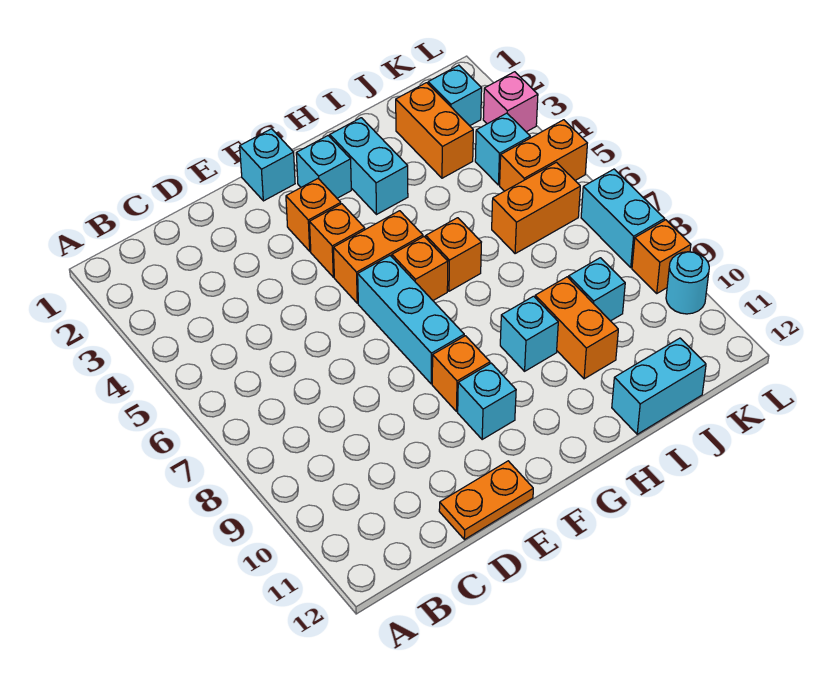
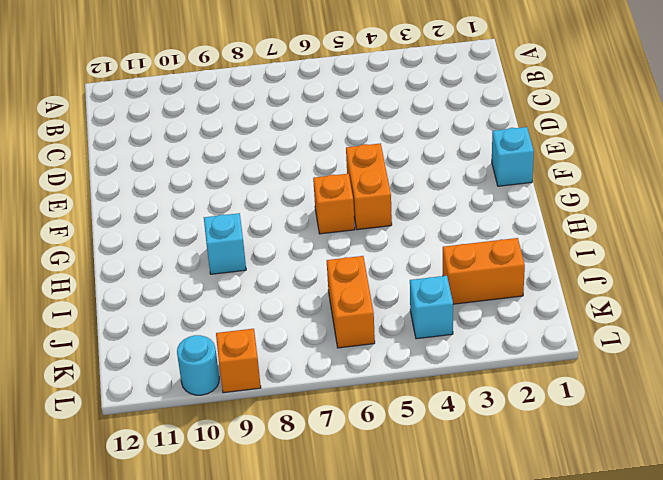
none -> orange 1x2 plate [439,461,533,540]
none -> orange 1x1 brick [286,179,341,251]
none -> orange 1x1 brick [310,204,365,277]

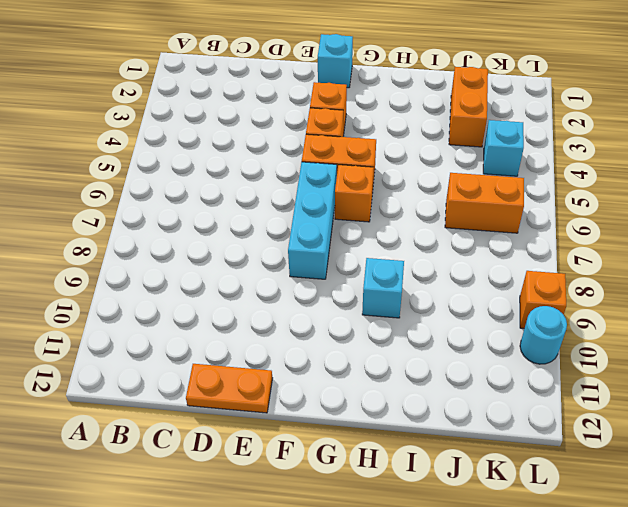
none -> orange 1x1 brick [432,336,490,412]
none -> cyan 1x1 brick [458,363,516,440]
none -> cyan 1x1 brick [296,136,351,198]

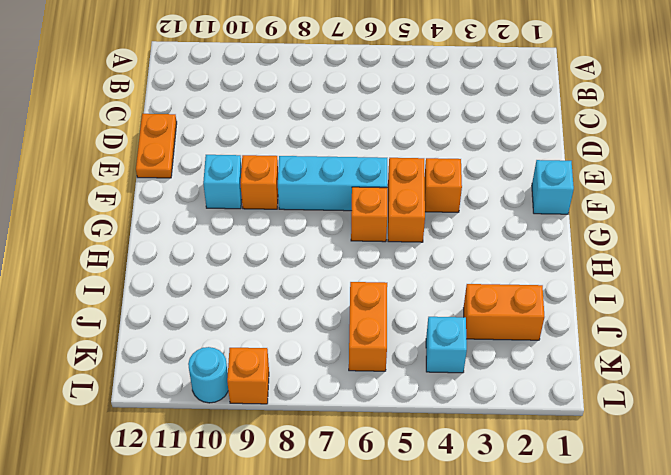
none -> orange 1x1 brick [286,179,341,251]
none -> cyan 1x1 brick [296,136,351,198]
none -> cyan 1x2 brick [330,118,408,214]

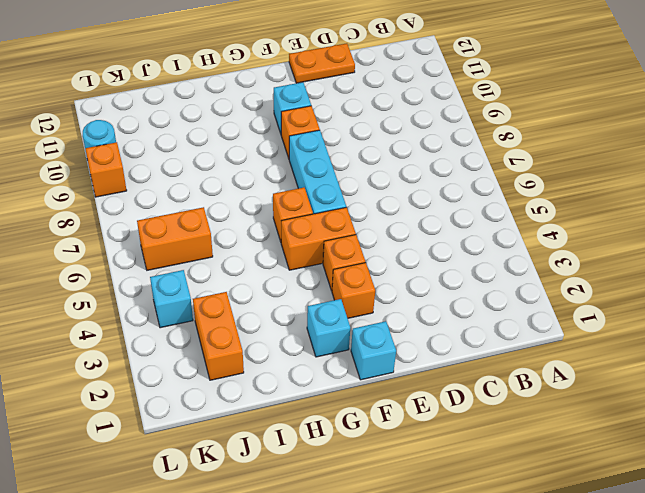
none -> cyan 1x2 brick [330,118,408,214]
none -> orange 1x1 brick [426,218,481,291]
none -> cyan 1x1 brick [500,296,558,371]

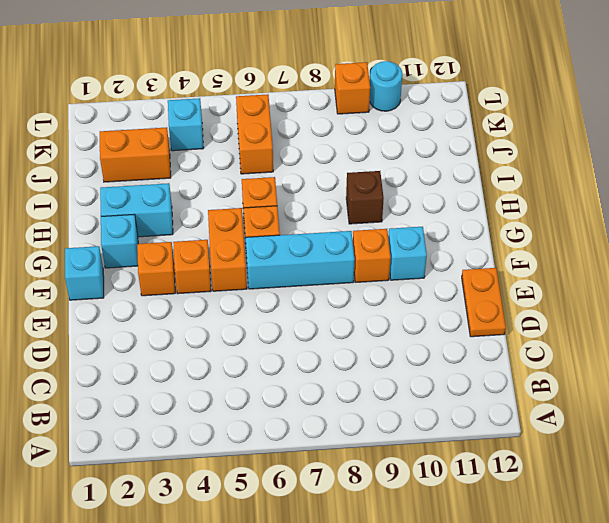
brown 1x1 brick [346,171,384,224] -> cyan 1x1 brick [500,296,558,371]
none -> orange 1x2 brick [535,277,618,379]
none -> cyan 1x2 brick [612,338,706,434]
none -> cyan 1x1 brick [569,258,625,321]

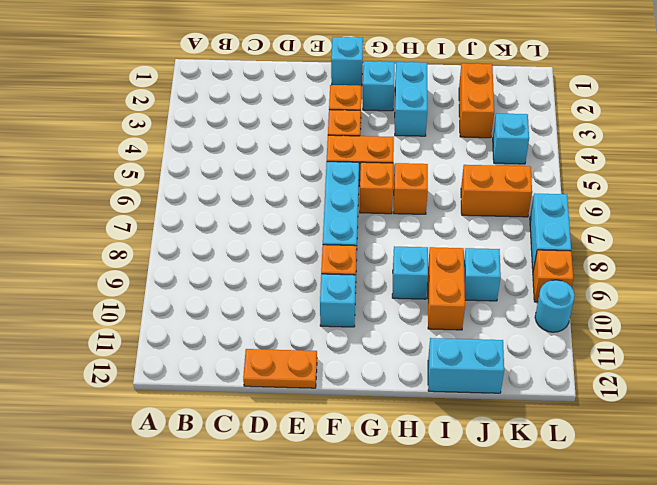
none -> cyan 1x1 brick [428,65,482,126]
none -> orange 1x2 brick [500,120,587,191]
none -> pink 1x1 brick [483,72,538,132]

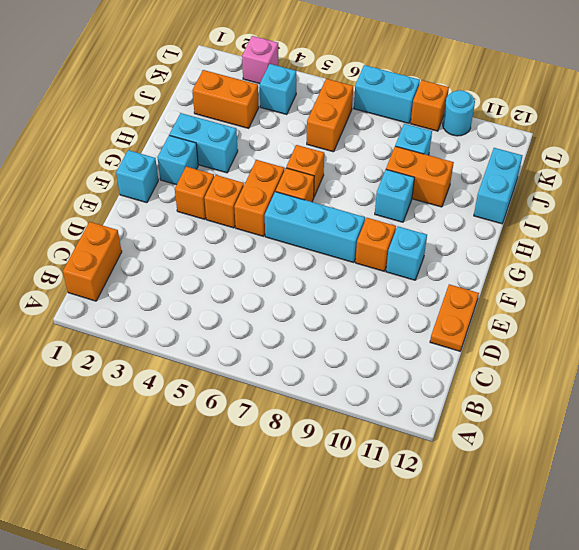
orange 1x2 brick [63,222,122,301] -> orange 1x2 brick moved to [500,120,587,191]
none -> cyan 1x1 brick [428,65,482,126]

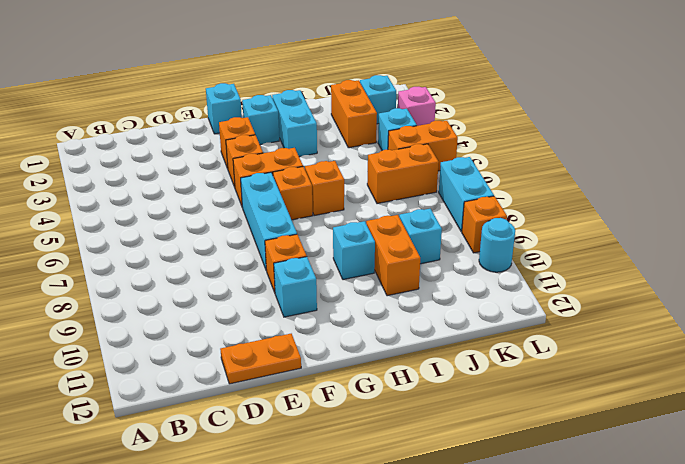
none -> cyan 1x2 brick [612,338,706,434]

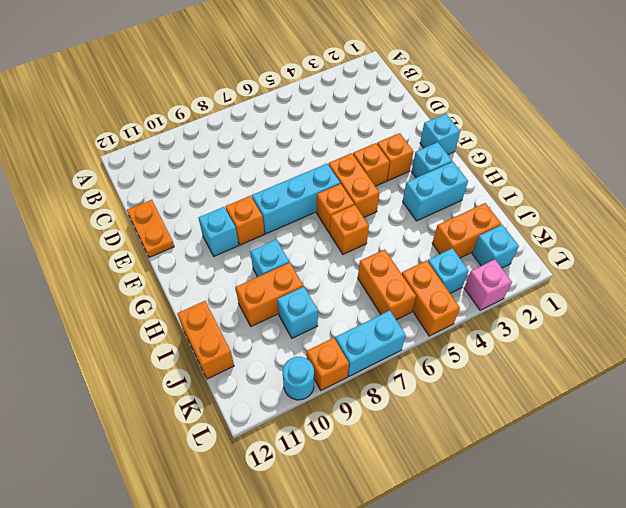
orange 1x2 brick [177,301,234,379] -> cyan 1x2 brick [612,338,706,434]

